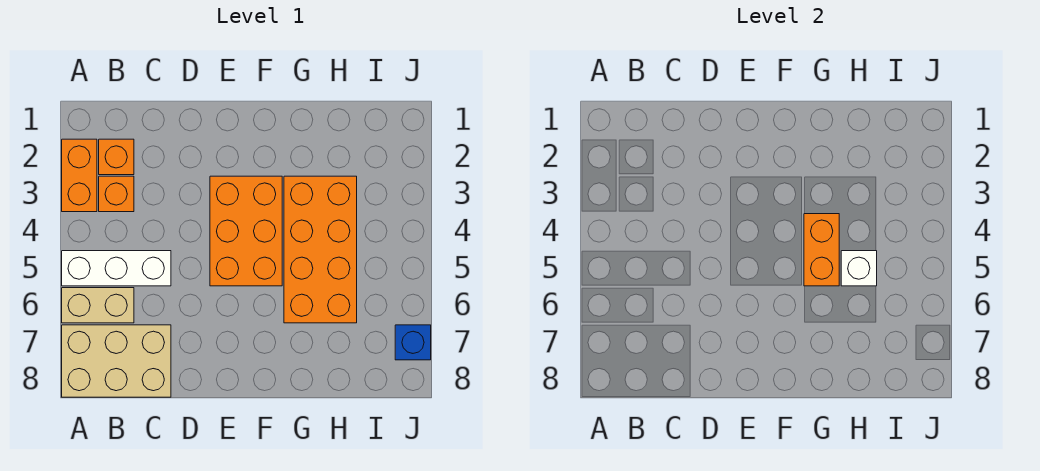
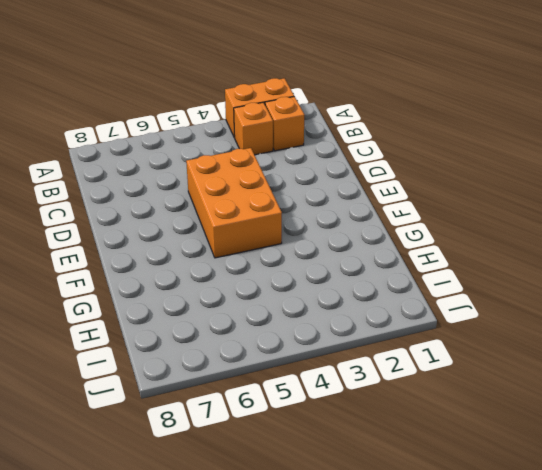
orange 2x3 brick [186,148,282,258] -> orange 2x3 brick turned to [210,176,282,286]
none -> white 1x3 brick [62,251,171,286]
none -> tan 1x2 brick [62,288,134,323]

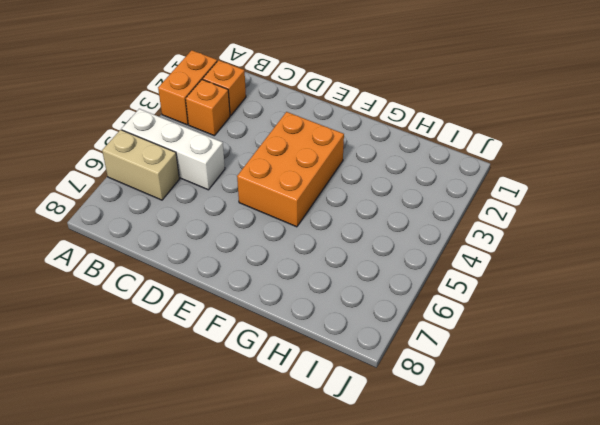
none -> tan 2x3 brick [62,325,171,397]
none -> orange 2x4 brick [284,176,357,323]

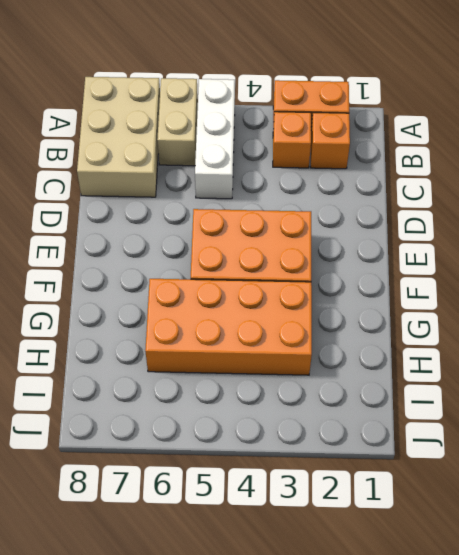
none -> blue 1x1 brick [395,325,431,360]
none -> orange 1x2 brick [804,214,839,286]

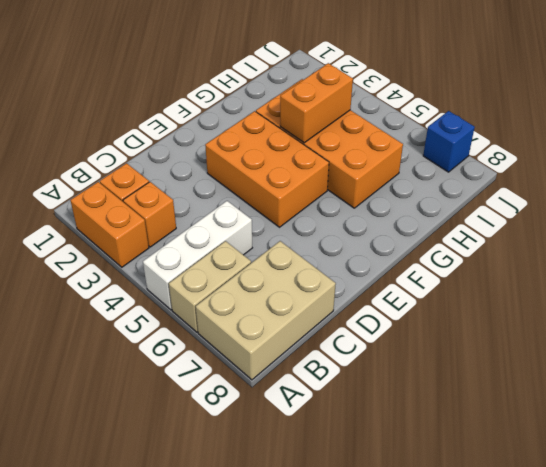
orange 1x2 brick [280,63,353,143] -> orange 1x2 brick turned to [804,214,839,286]
none -> white 1x1 brick [841,251,877,286]

